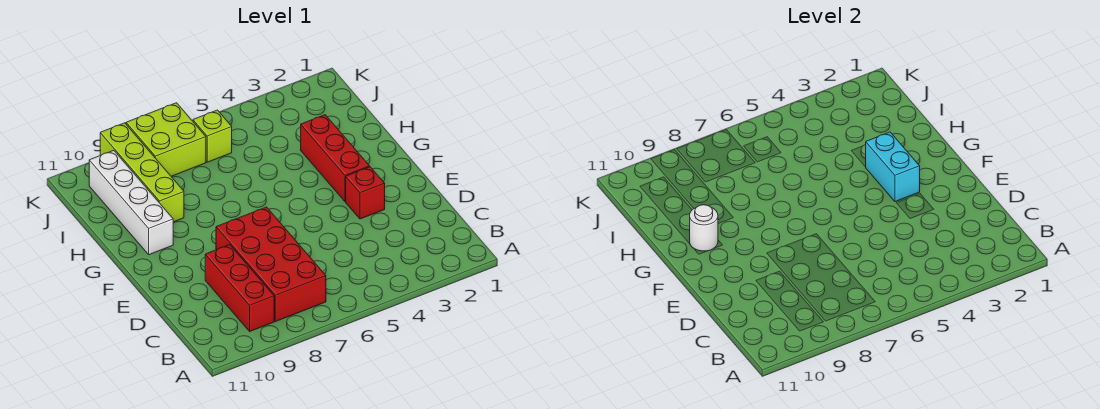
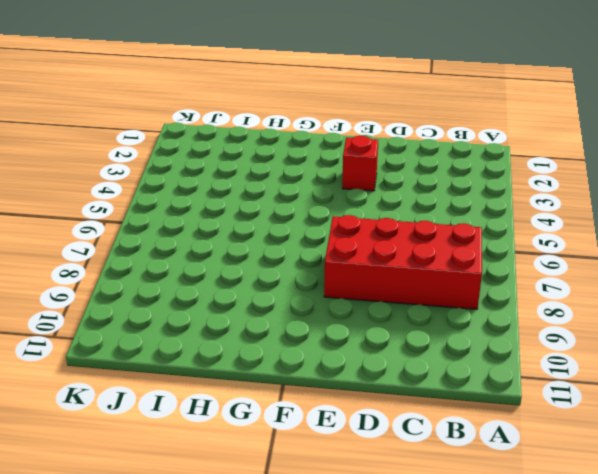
none -> red 1x3 brick [205,245,274,331]
none -> red 1x3 brick [301,115,370,202]

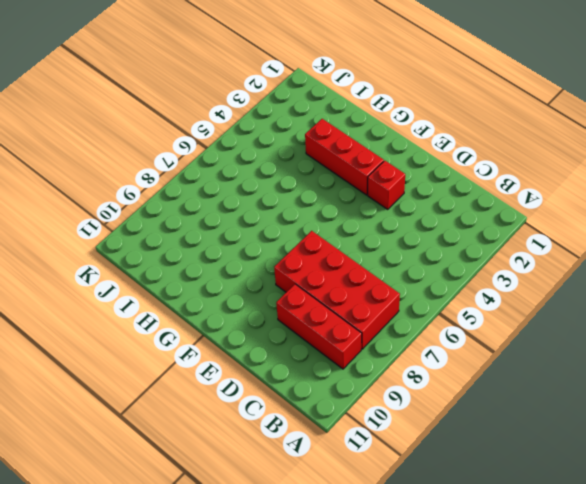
none -> white 1x4 brick [89,150,173,255]
none -> lime 1x4 brick [100,123,184,222]

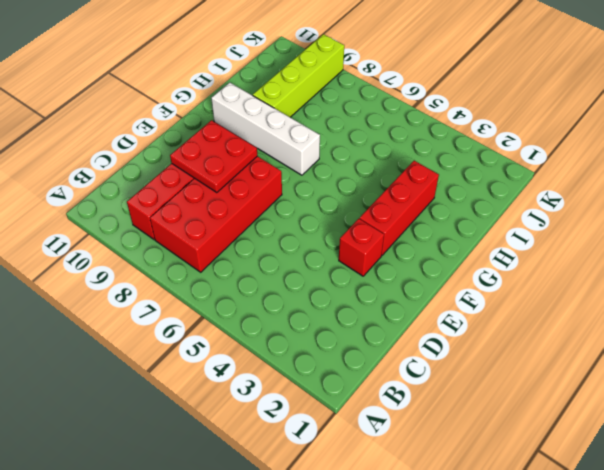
red 2x2 plate [170,120,257,193] -> none
white 1x4 brick [211,83,320,175] -> white 1x4 brick turned to [89,150,173,255]
none -> lime 1x1 brick [193,110,232,162]
none -> lime 2x2 brick [126,103,206,176]

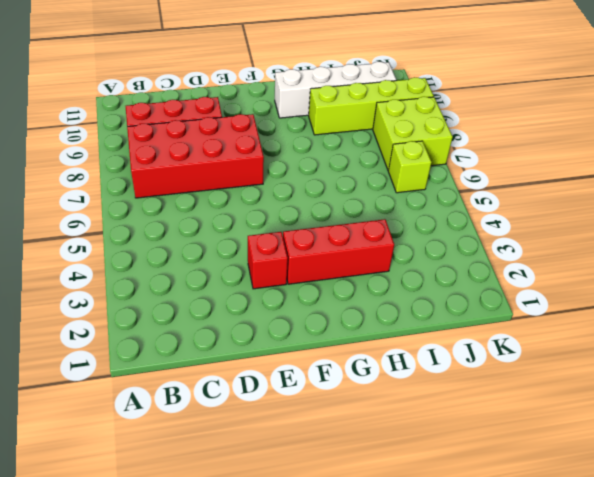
none -> cyan 1x2 brick [866,132,920,202]
none -> white 1x1 round brick [690,205,718,251]

